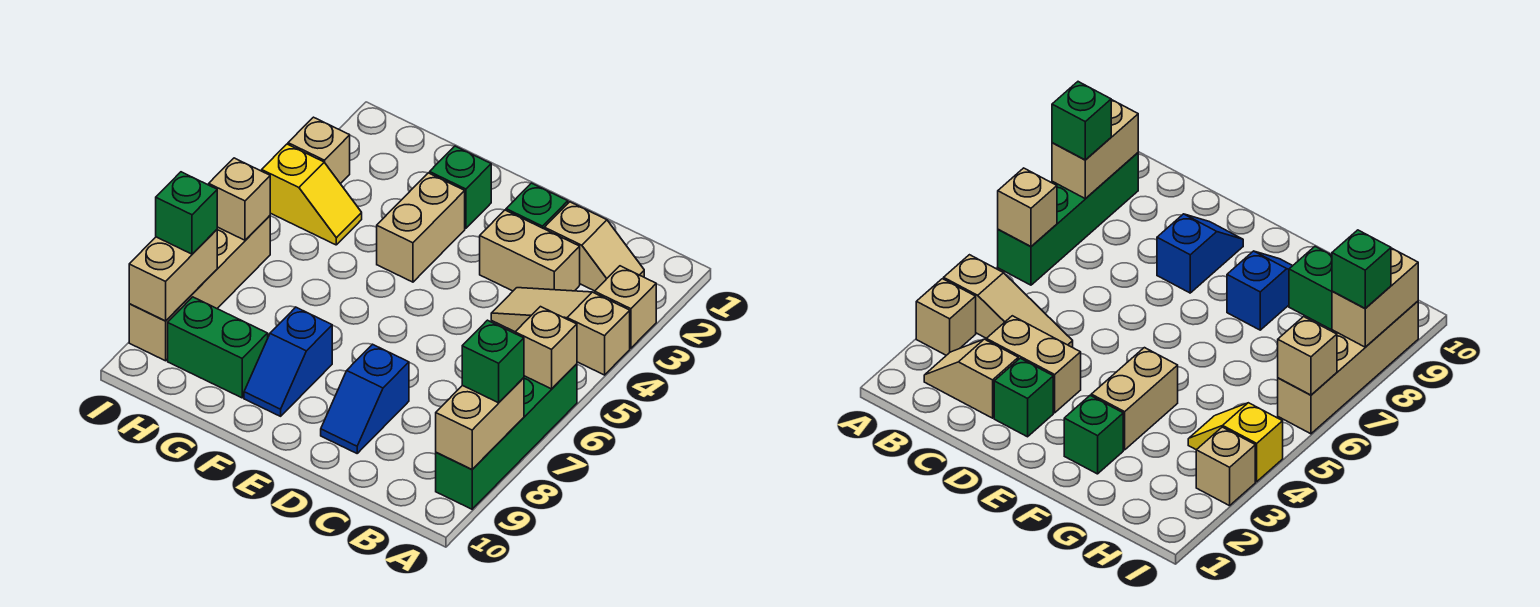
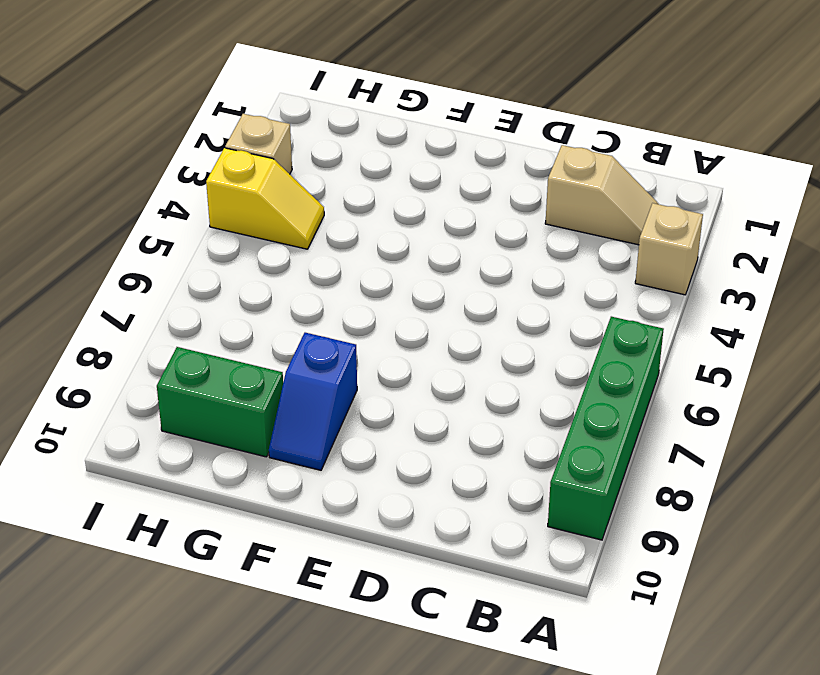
none -> tan 1x3 slope [491,288,630,375]
none -> tan 1x2 brick [480,210,580,291]
none -> green 1x1 brick [506,183,568,229]

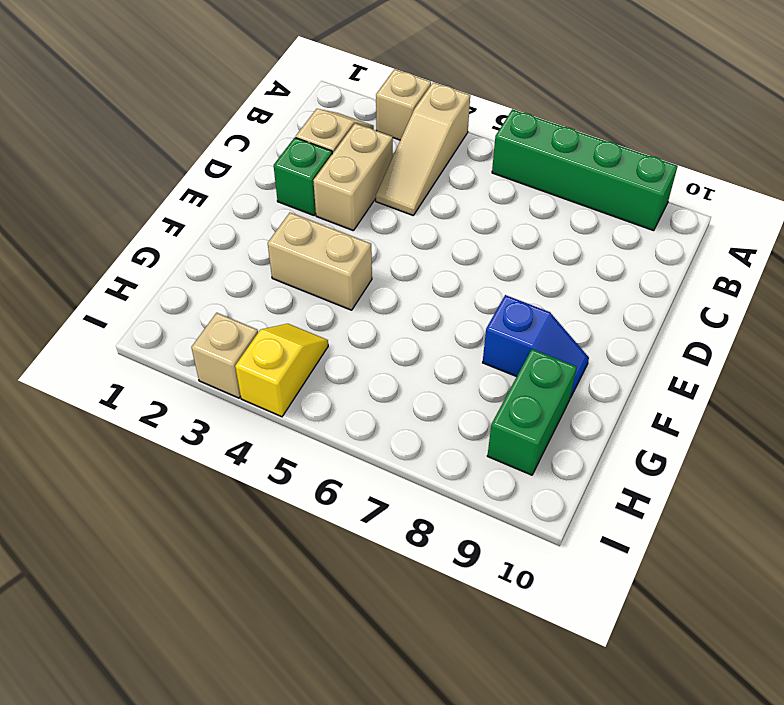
none -> blue 1x2 slope [321,344,409,453]
none -> green 1x1 brick [430,146,491,228]
none -> tan 1x4 brick [129,216,270,361]

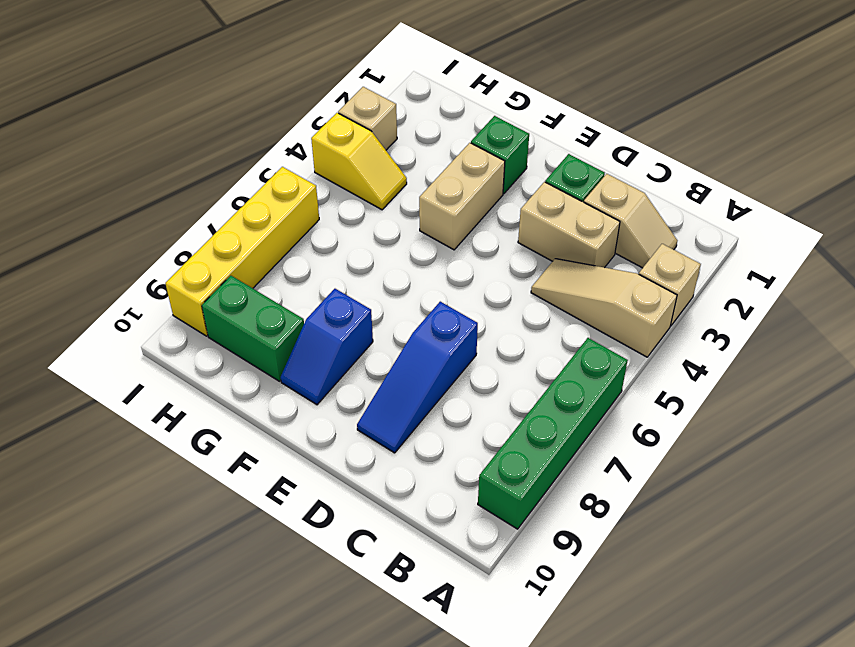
blue 1x3 slope [357,302,478,453] -> blue 1x2 slope [321,344,409,453]
yellow 1x4 brick [165,167,319,336] -> tan 1x4 brick [129,216,270,361]
none -> tan 1x1 brick [515,307,577,389]
none -> tan 1x2 brick [436,378,524,469]
none -> tan 1x1 brick [209,158,270,240]

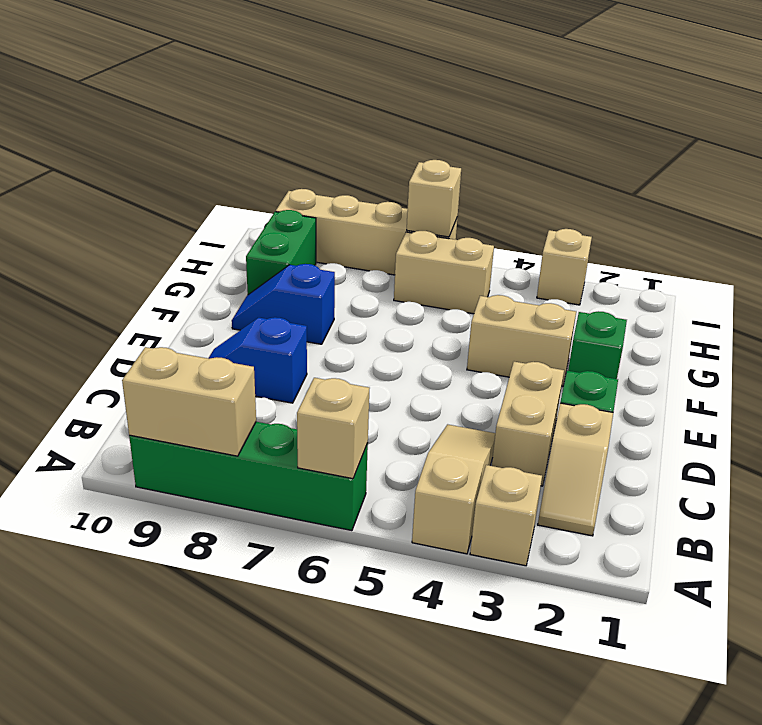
tan 1x2 brick [394,231,494,314] -> tan 1x2 brick moved to [129,230,217,321]
none -> yellow 1x2 slope [262,144,362,245]
none -> green 1x1 brick [462,320,524,403]
none -> green 1x1 brick [156,172,217,254]

